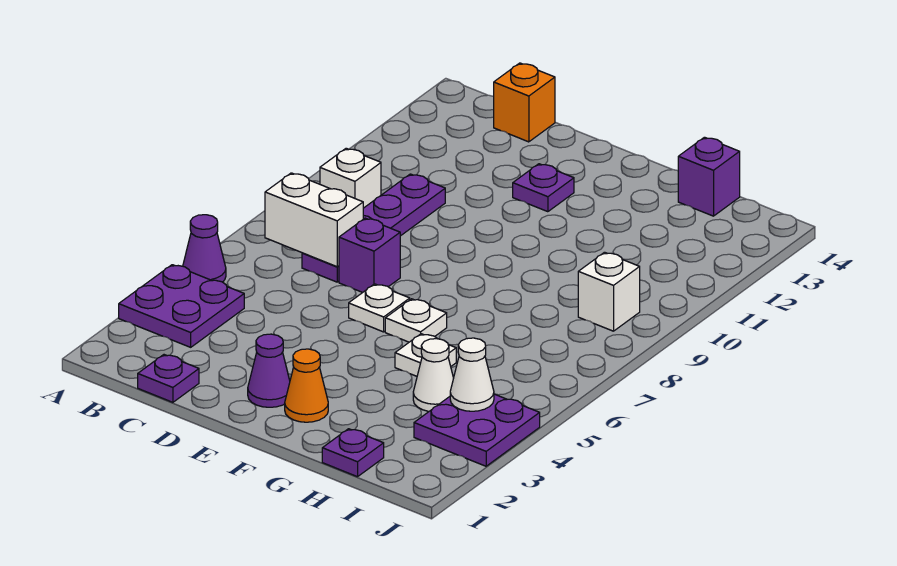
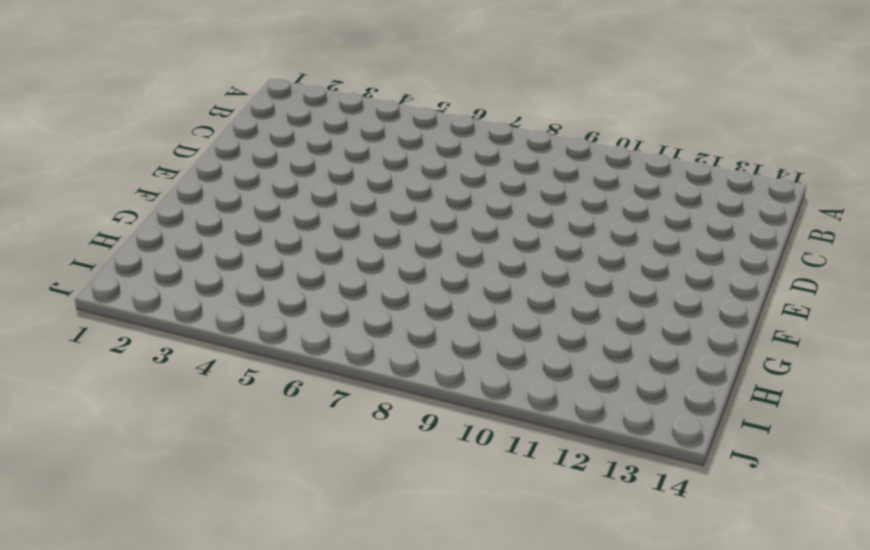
none -> purple 2x2 plate [119,265,244,347]
none -> purple 1x1 cone [183,215,226,282]
none -> white 1x1 brick [320,148,381,208]

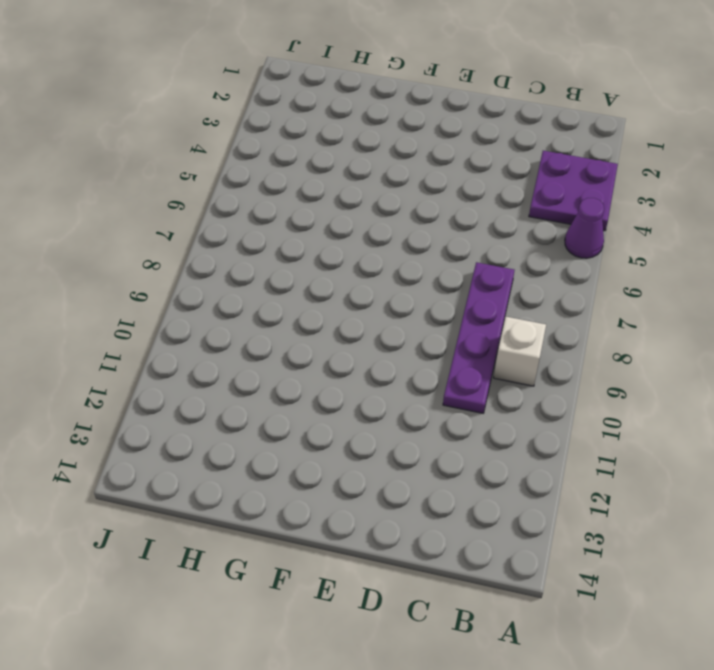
none -> purple 1x1 plate [138,355,199,402]
none -> orange 1x1 brick [494,63,555,142]
none -> purple 1x1 brick [339,218,400,292]

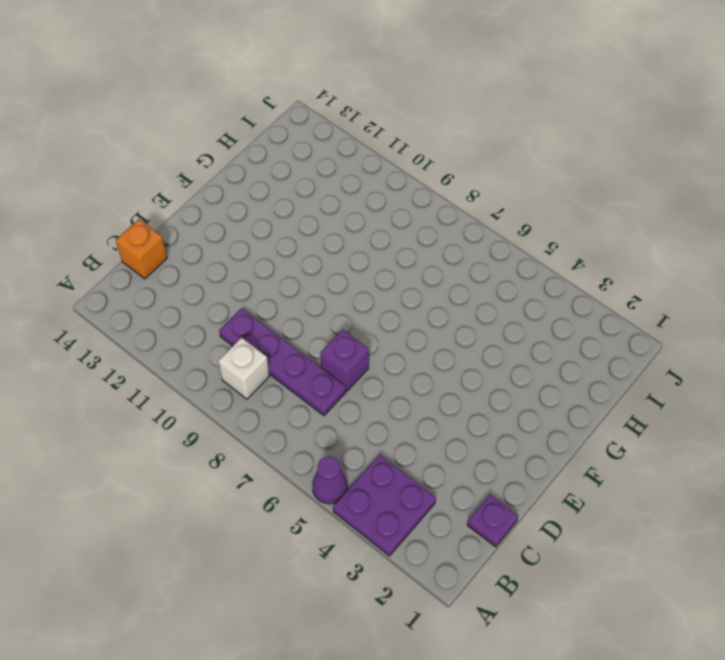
none -> purple 1x1 cone [248,334,290,407]
none -> white 1x1 plate [349,284,410,332]
none -> purple 1x1 plate [513,164,574,212]

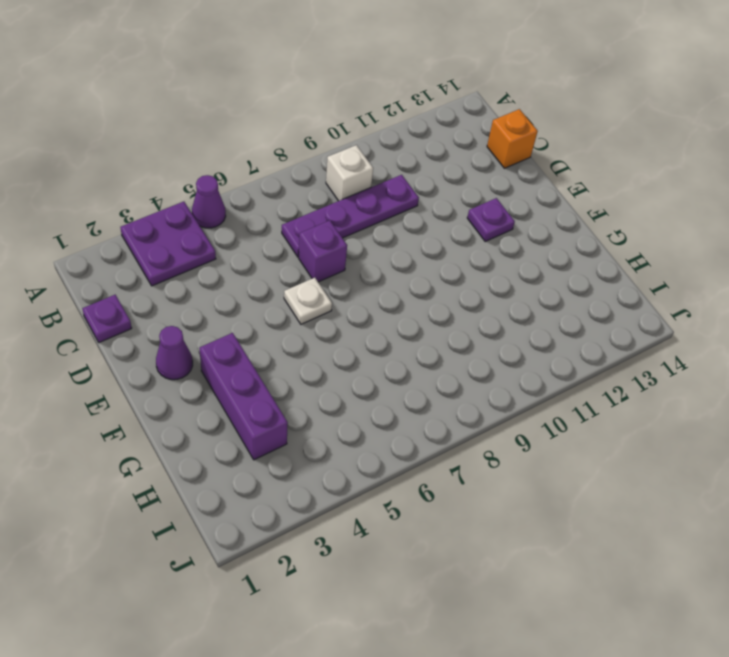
purple 1x3 brick [199,333,288,460] -> none
none -> orange 1x1 cone [285,349,328,422]
none -> white 1x1 plate [385,299,447,342]
none -> white 1x1 plate [395,334,456,376]

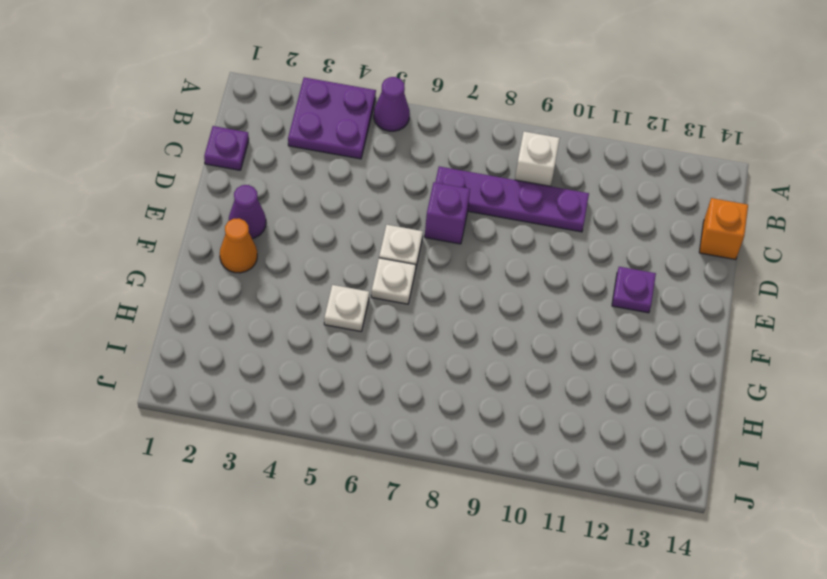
none -> purple 1x1 plate [322,429,384,477]
none -> white 1x1 cone [413,339,454,411]
none -> purple 1x1 brick [678,137,740,216]

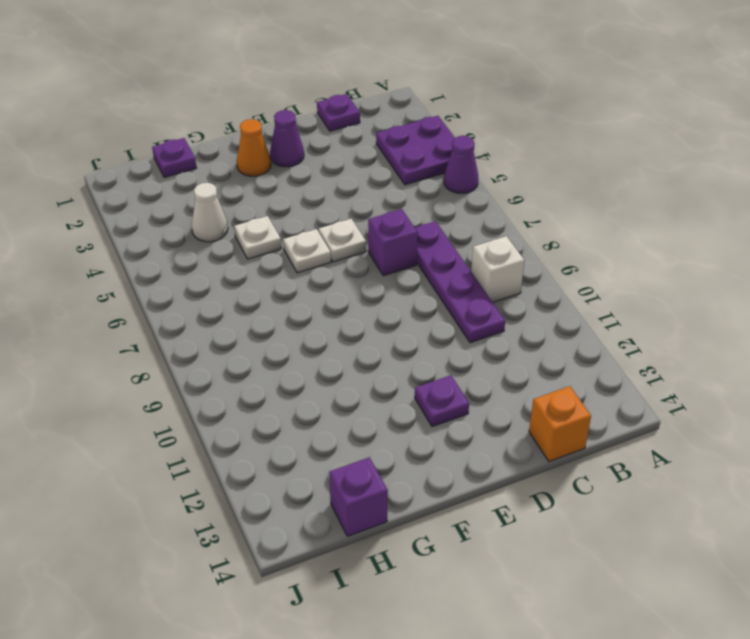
none -> purple 2x2 plate [414,394,540,466]
none -> white 1x1 brick [578,252,640,331]
none -> white 1x2 brick [265,173,363,267]

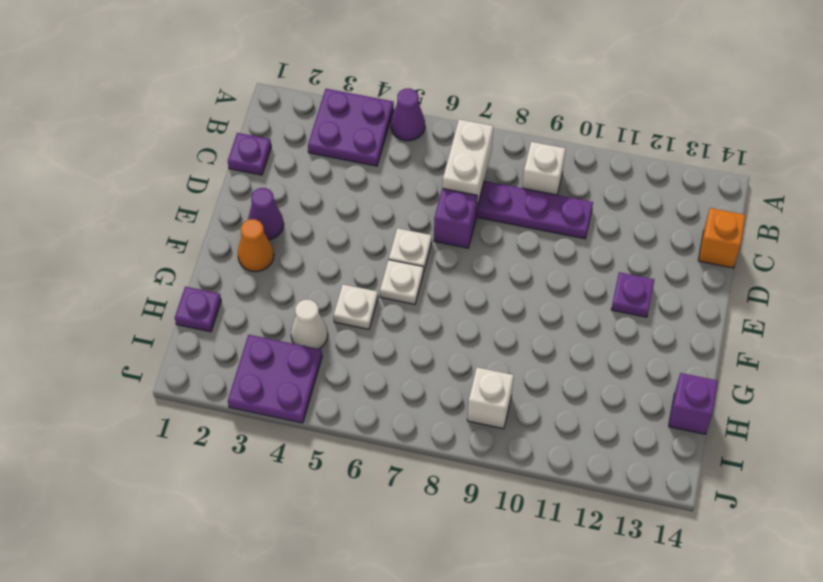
none -> white 1x1 cone [450,338,494,411]

